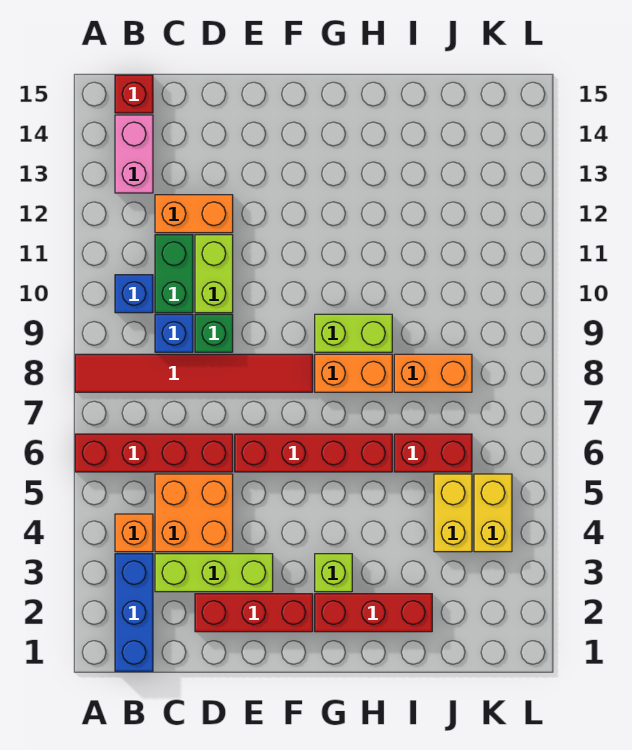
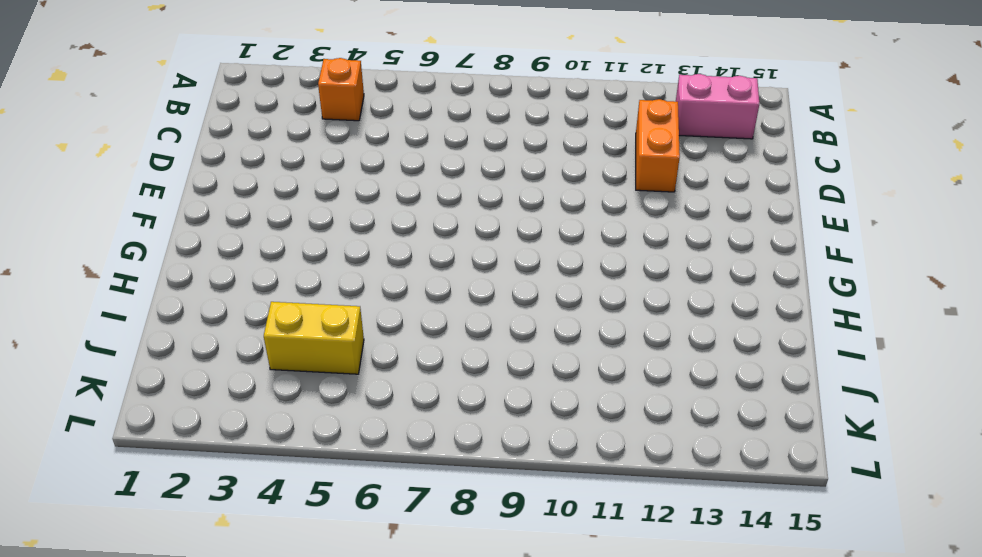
none -> red 1x4 brick [75,434,233,472]
none -> red 1x6 tile [75,354,313,392]
none -> blue 1x3 brick [115,554,153,671]

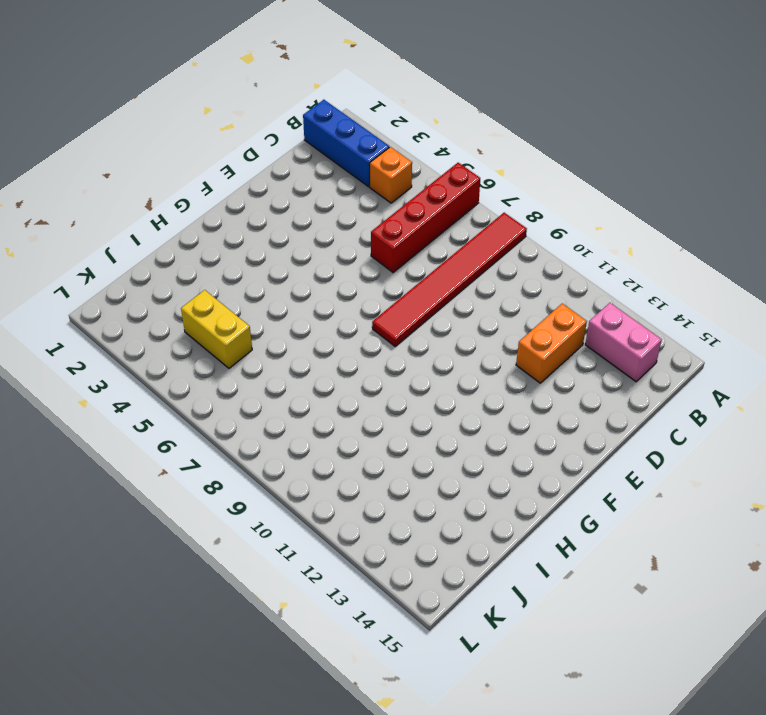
none -> blue 1x1 brick [115,275,153,313]
none -> red 1x1 brick [115,75,153,113]
none -> lime 1x3 brick [155,554,273,592]

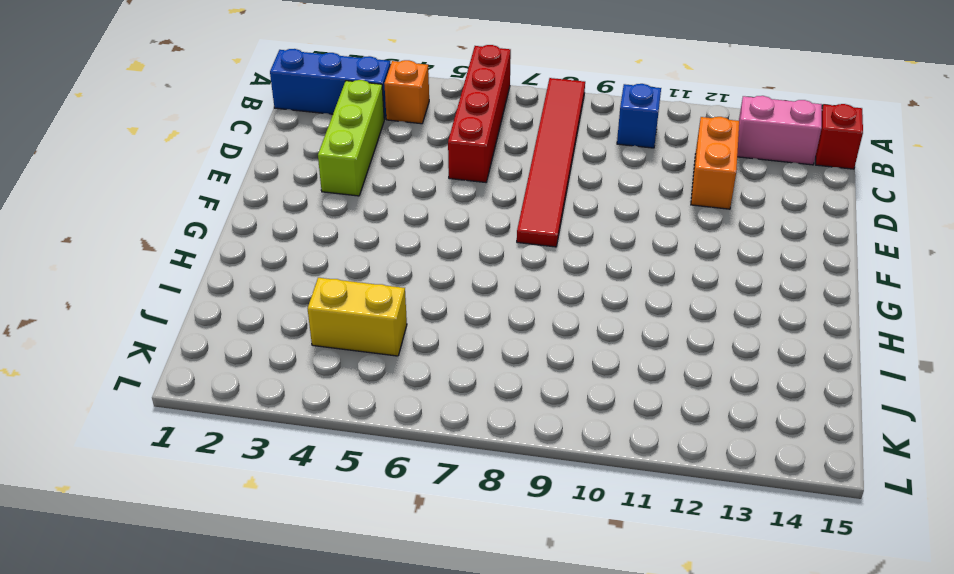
none -> orange 2x2 brick [155,474,233,552]
none -> blue 1x1 brick [155,314,193,352]
none -> green 1x2 brick [155,235,193,313]

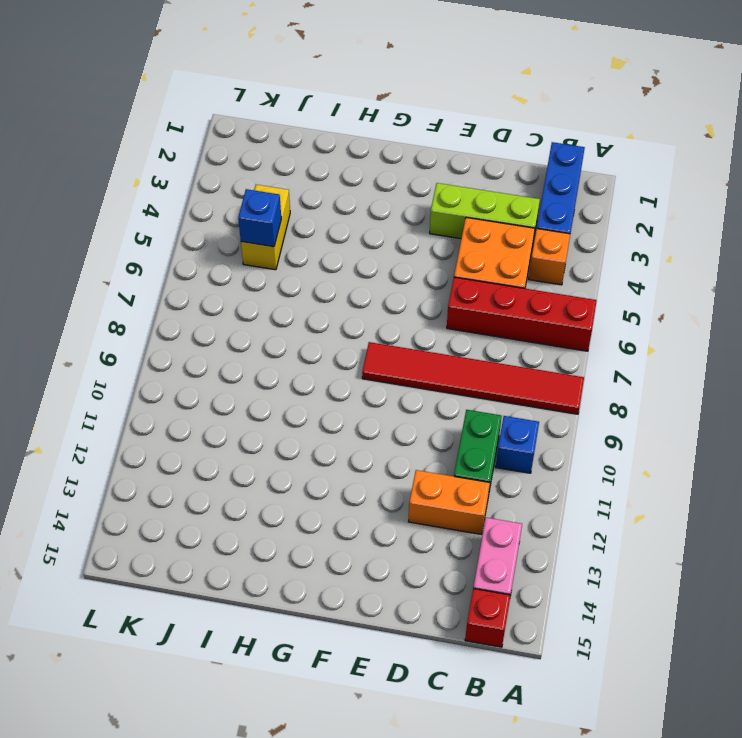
blue 1x1 brick [238,189,281,247] -> blue 1x1 brick moved to [155,314,193,352]
none -> red 1x3 brick [195,594,313,632]
none -> green 1x1 brick [195,314,233,352]
none -> lime 1x2 brick [195,235,233,313]

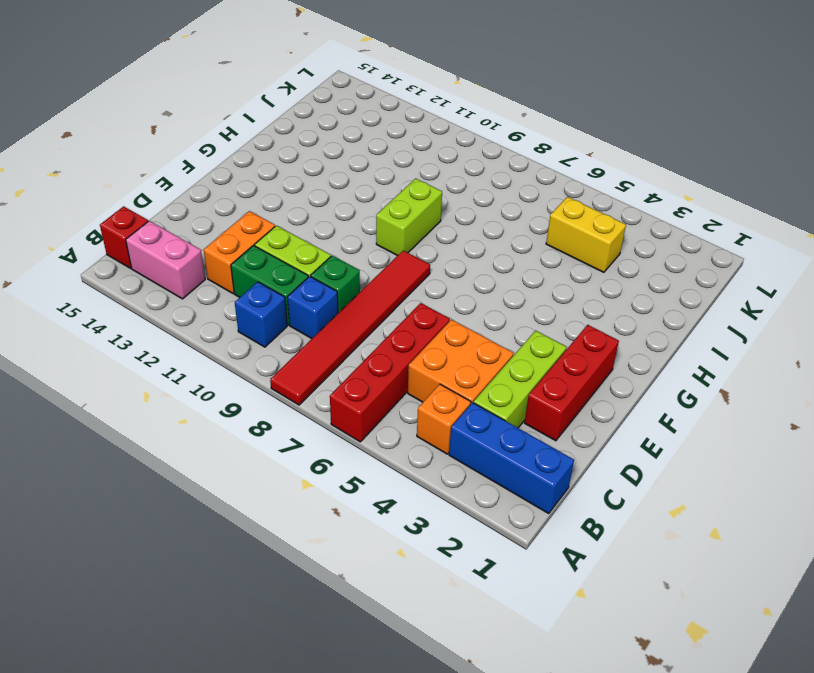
none -> red 1x4 brick [235,434,392,472]
none -> red 1x3 brick [315,594,432,632]
none -> lime 1x1 brick [315,554,352,592]

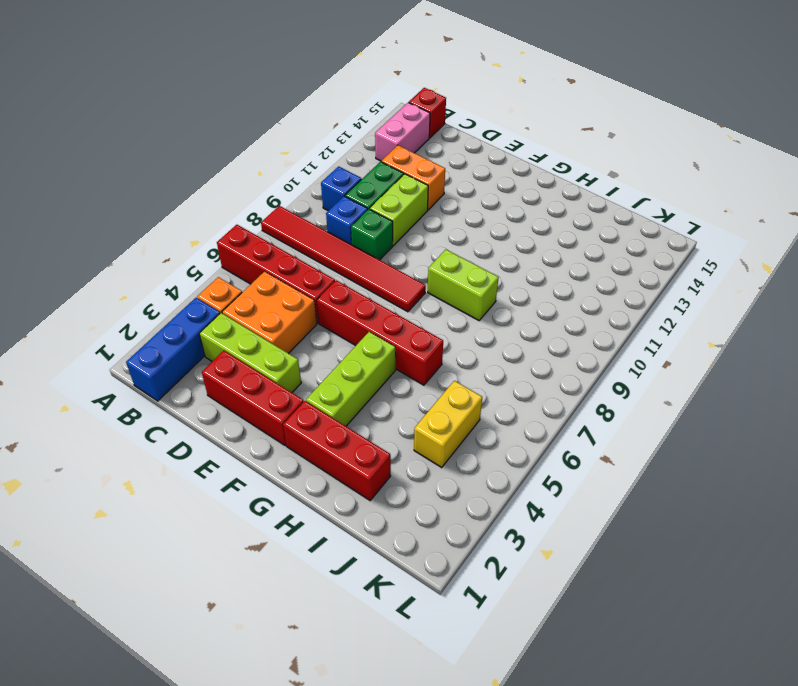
lime 1x3 brick [306,332,396,426] -> lime 1x1 brick [315,554,352,592]
none -> orange 1x2 brick [315,354,392,392]
none -> red 1x2 brick [394,434,472,472]
none -> orange 1x2 brick [394,354,472,392]

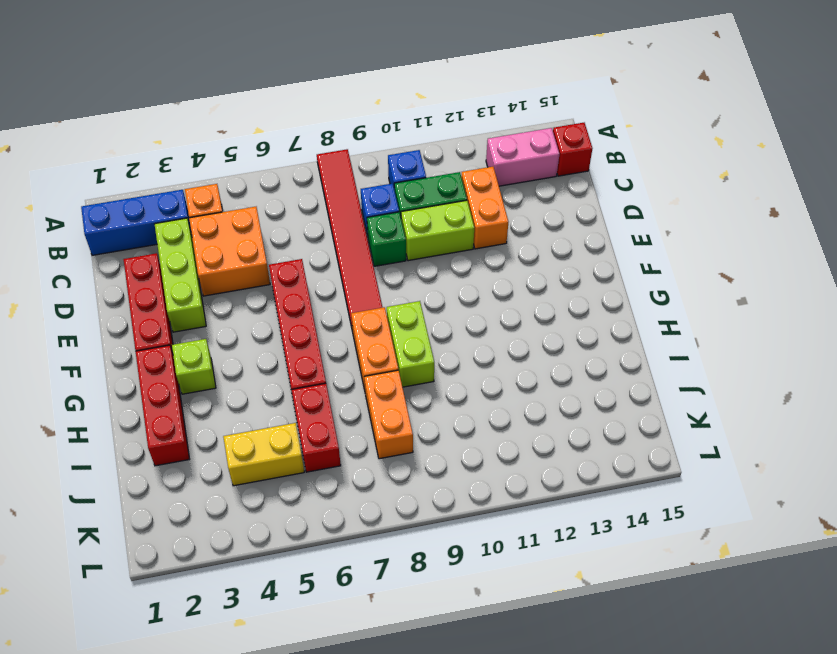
none -> red 1x4 brick [75,434,233,472]
none -> yellow 1x2 brick [474,474,512,552]

